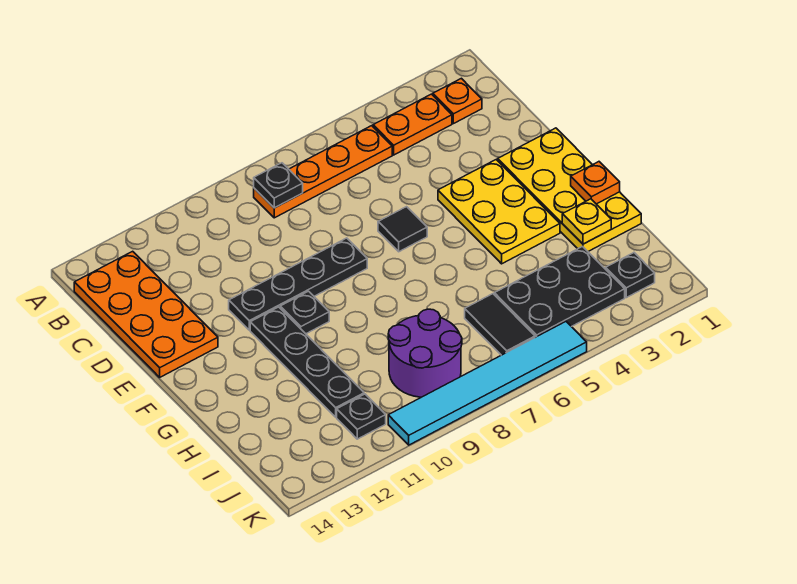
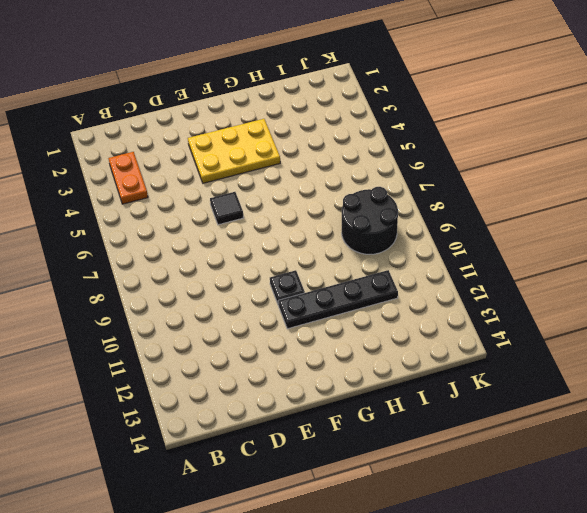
black 2x2 round brick [342,187,398,254] -> purple 2x2 round brick [388,309,462,397]
none -> orange 1x1 plate [433,78,482,124]
none -> orange 1x4 plate [254,126,392,218]
none -> orange 2x4 plate [74,251,218,377]

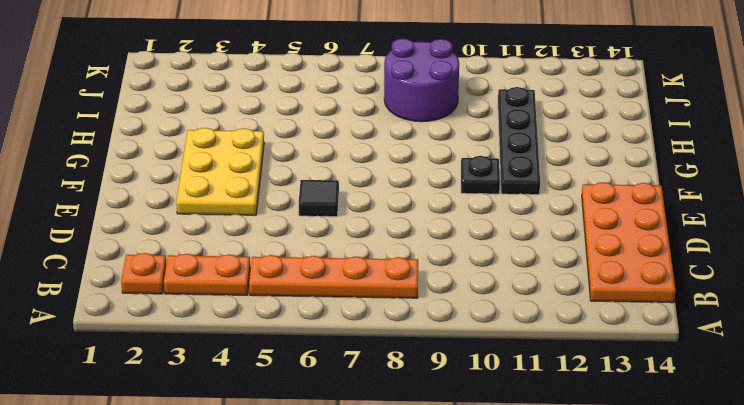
none -> yellow 2x4 plate [498,128,641,251]
none -> black 1x4 plate [229,238,367,330]
none -> black 2x3 plate [494,247,625,337]

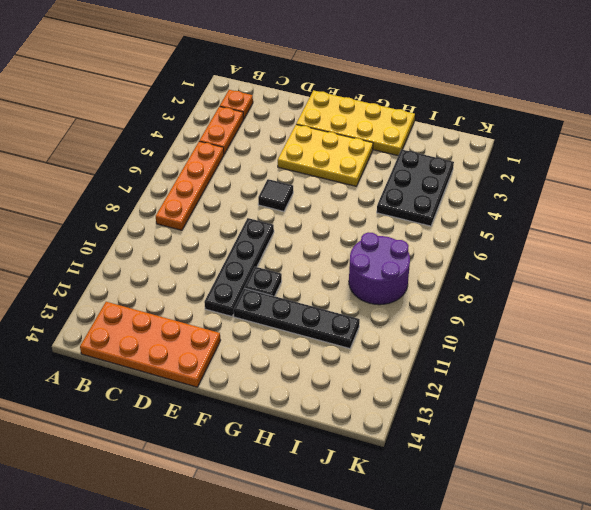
none -> black 1x2 tile [465,294,535,355]
none -> black 1x1 plate [606,253,655,298]
none -> black 1x1 plate [337,394,386,439]

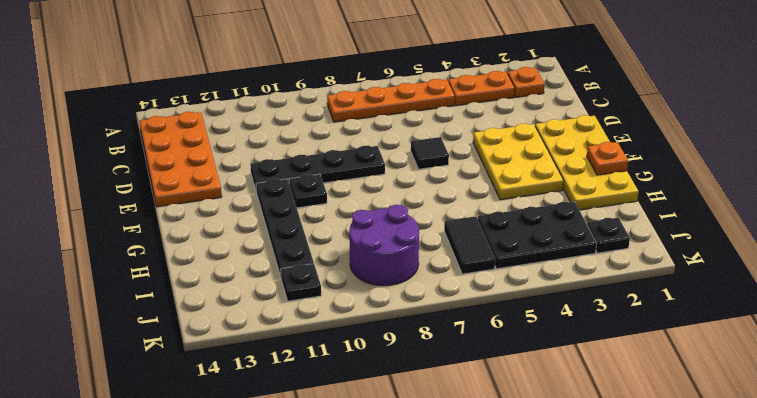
none -> cyan 1x6 tile [388,322,587,445]
none -> black 1x1 plate [254,163,303,208]
none -> yellow 1x1 plate [562,199,611,244]

